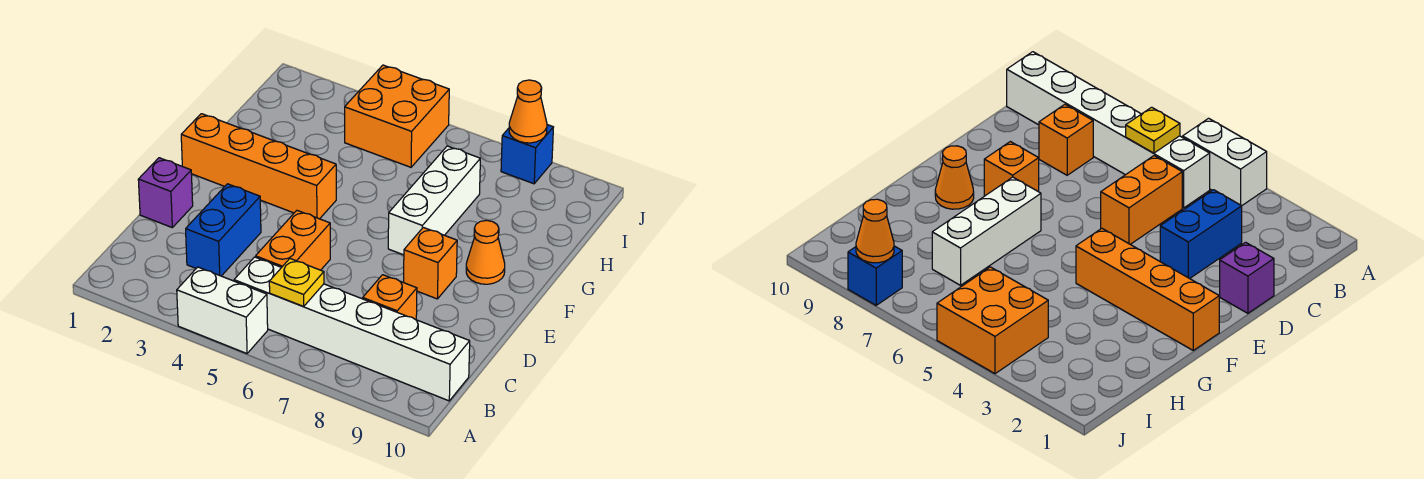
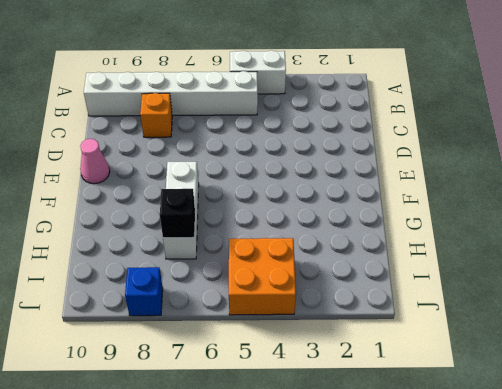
pink 1x1 cone [80,139,110,184] -> none
black 1x1 brick [160,189,195,238] -> none
none -> blue 1x2 brick [186,184,261,276]
none -> orange 1x2 brick [256,211,330,270]
none -> purple 1x1 brick [138,158,193,227]

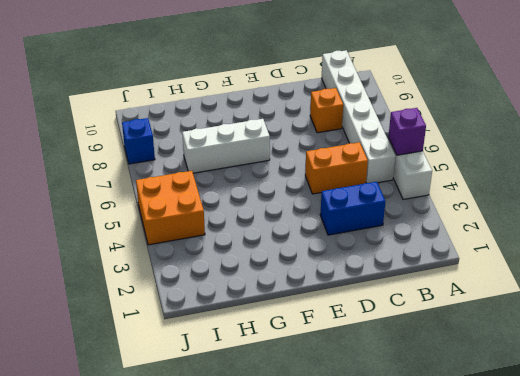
purple 1x1 brick [388,108,426,155] -> purple 1x1 brick moved to [138,158,193,227]
none -> orange 1x1 brick [404,227,457,299]
none -> orange 1x4 brick [181,114,336,219]
none -> orange 1x1 cone [466,220,505,284]

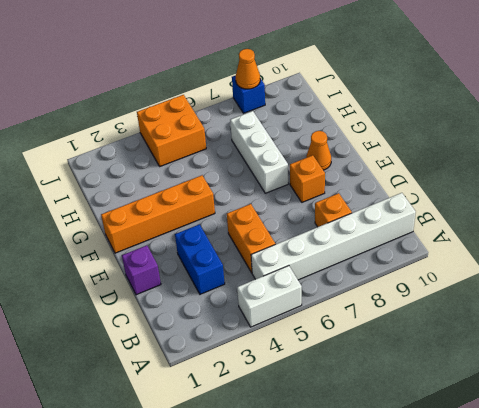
none -> yellow 1x1 plate [269,259,324,307]

